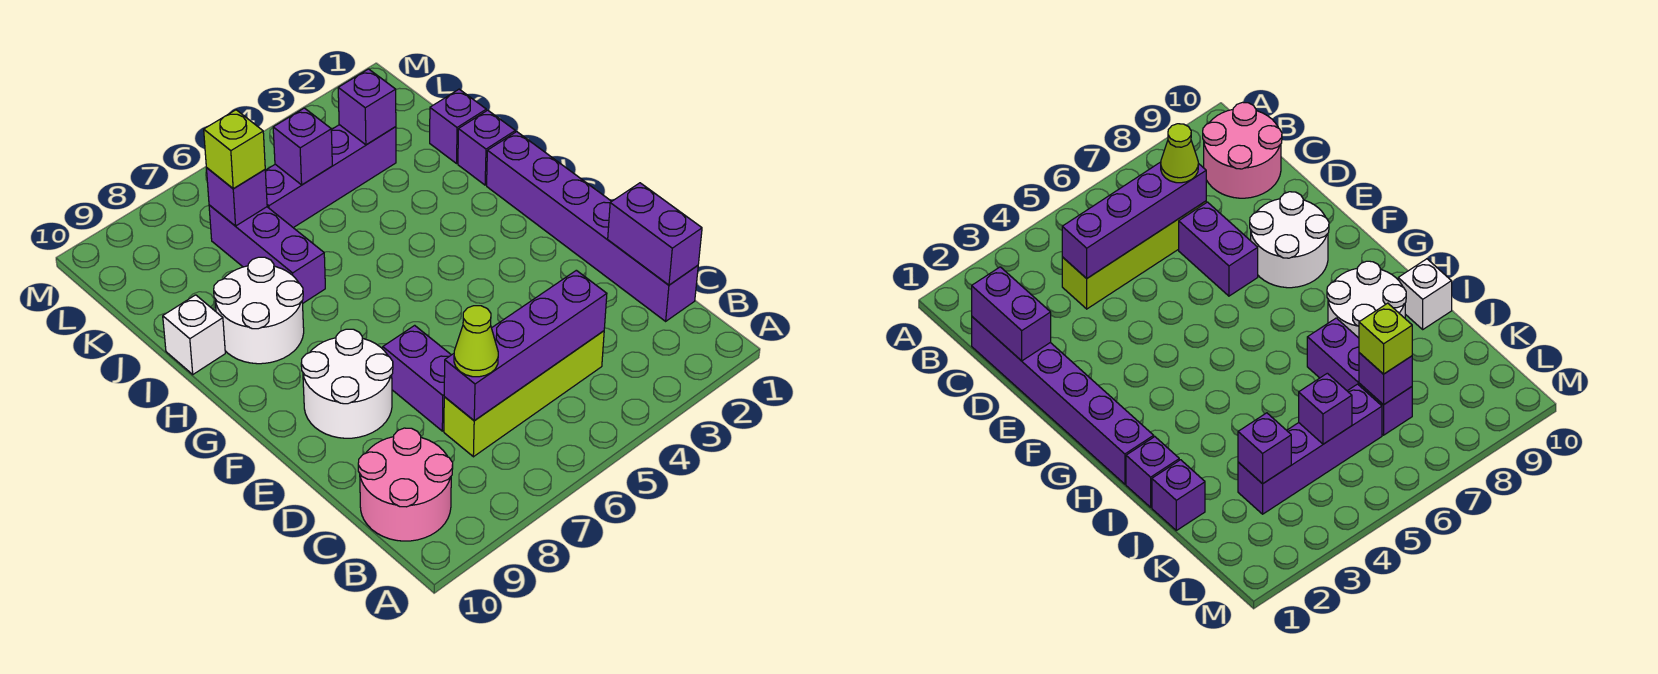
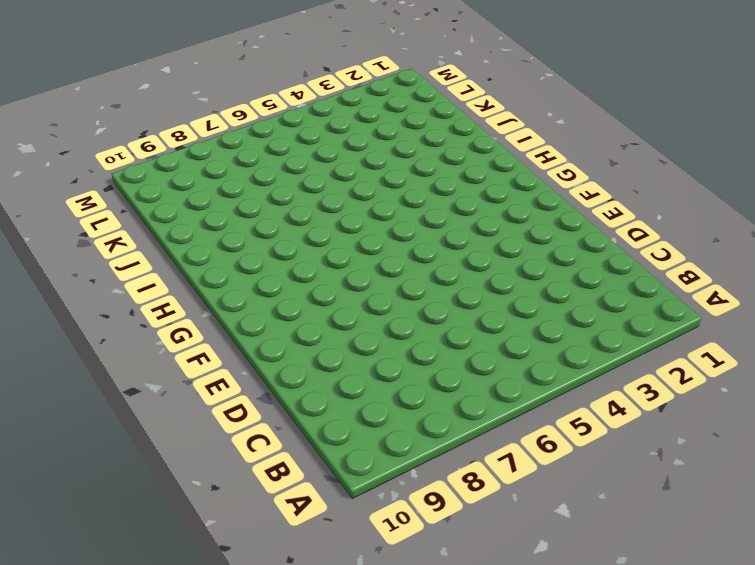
none -> pink 2x2 round brick [358,428,453,541]
none -> purple 1x6 brick [487,132,698,321]
none -> lime 1x4 brick [444,331,604,457]

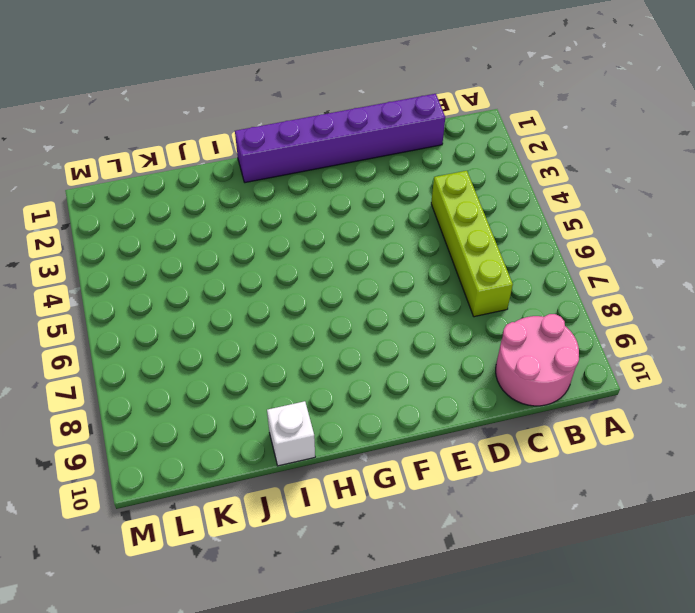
none -> purple 1x2 brick [383,325,451,431]
none -> white 2x2 round brick [301,329,393,438]
none -> white 2x2 round brick [214,257,304,364]

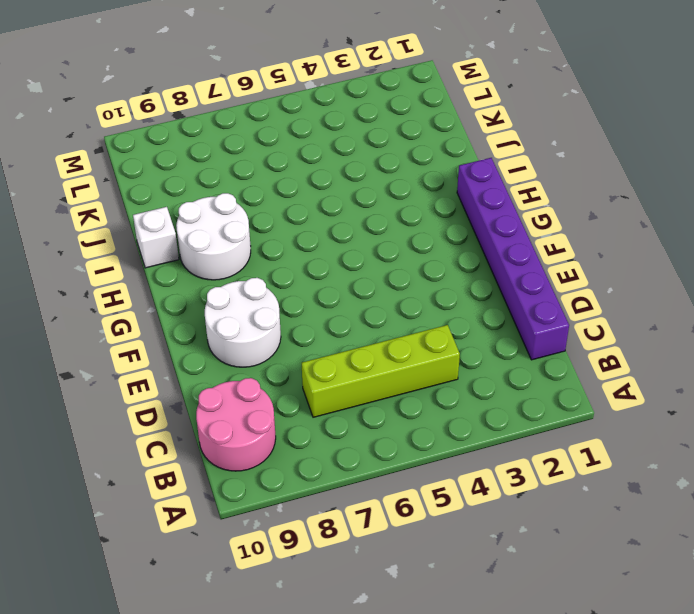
none -> purple 1x2 brick [383,325,451,431]
none -> purple 1x1 brick [458,110,515,185]
none -> purple 1x3 brick [209,205,325,303]

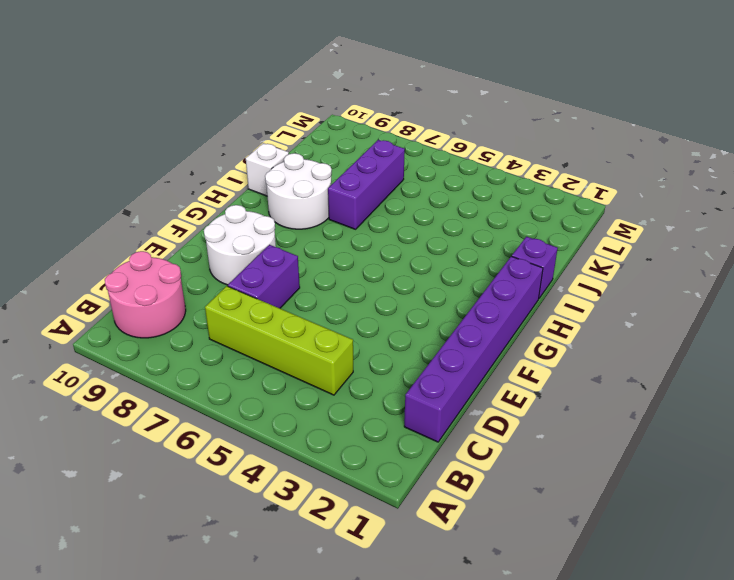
none -> purple 1x1 brick [430,89,486,163]
none -> purple 1x4 brick [265,125,396,228]
none -> purple 1x2 brick [608,183,702,285]

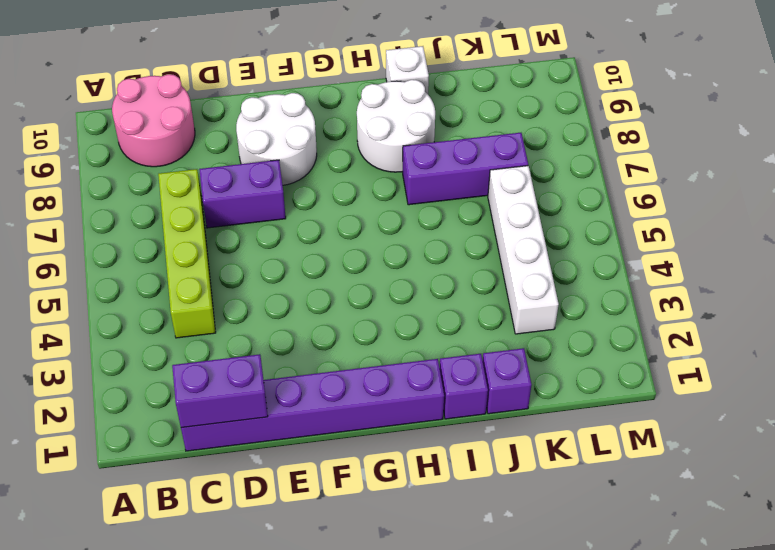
white 1x4 brick [488,166,559,334] -> purple 1x4 brick [265,125,396,228]
none -> purple 1x4 brick [444,270,607,421]
none -> purple 1x1 brick [338,69,396,145]
none -> purple 1x1 brick [273,108,332,185]

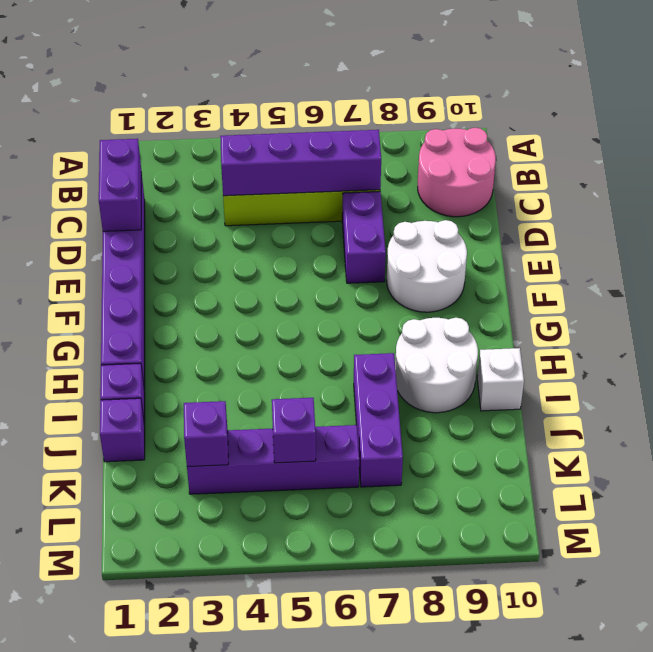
none -> purple 1x1 brick [206,168,267,226]
none -> lime 1x1 cone [454,306,498,377]
none -> lime 1x1 brick [204,110,265,188]

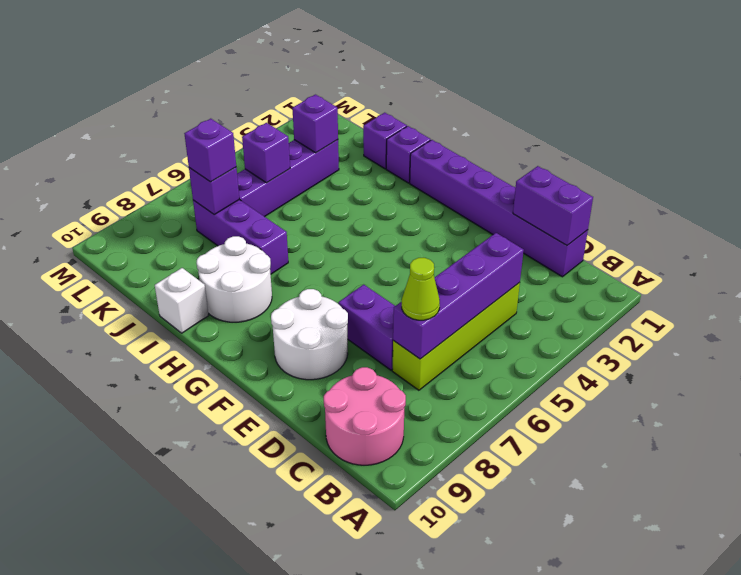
purple 1x1 brick [184,119,236,182] -> lime 1x1 brick [204,110,265,188]

